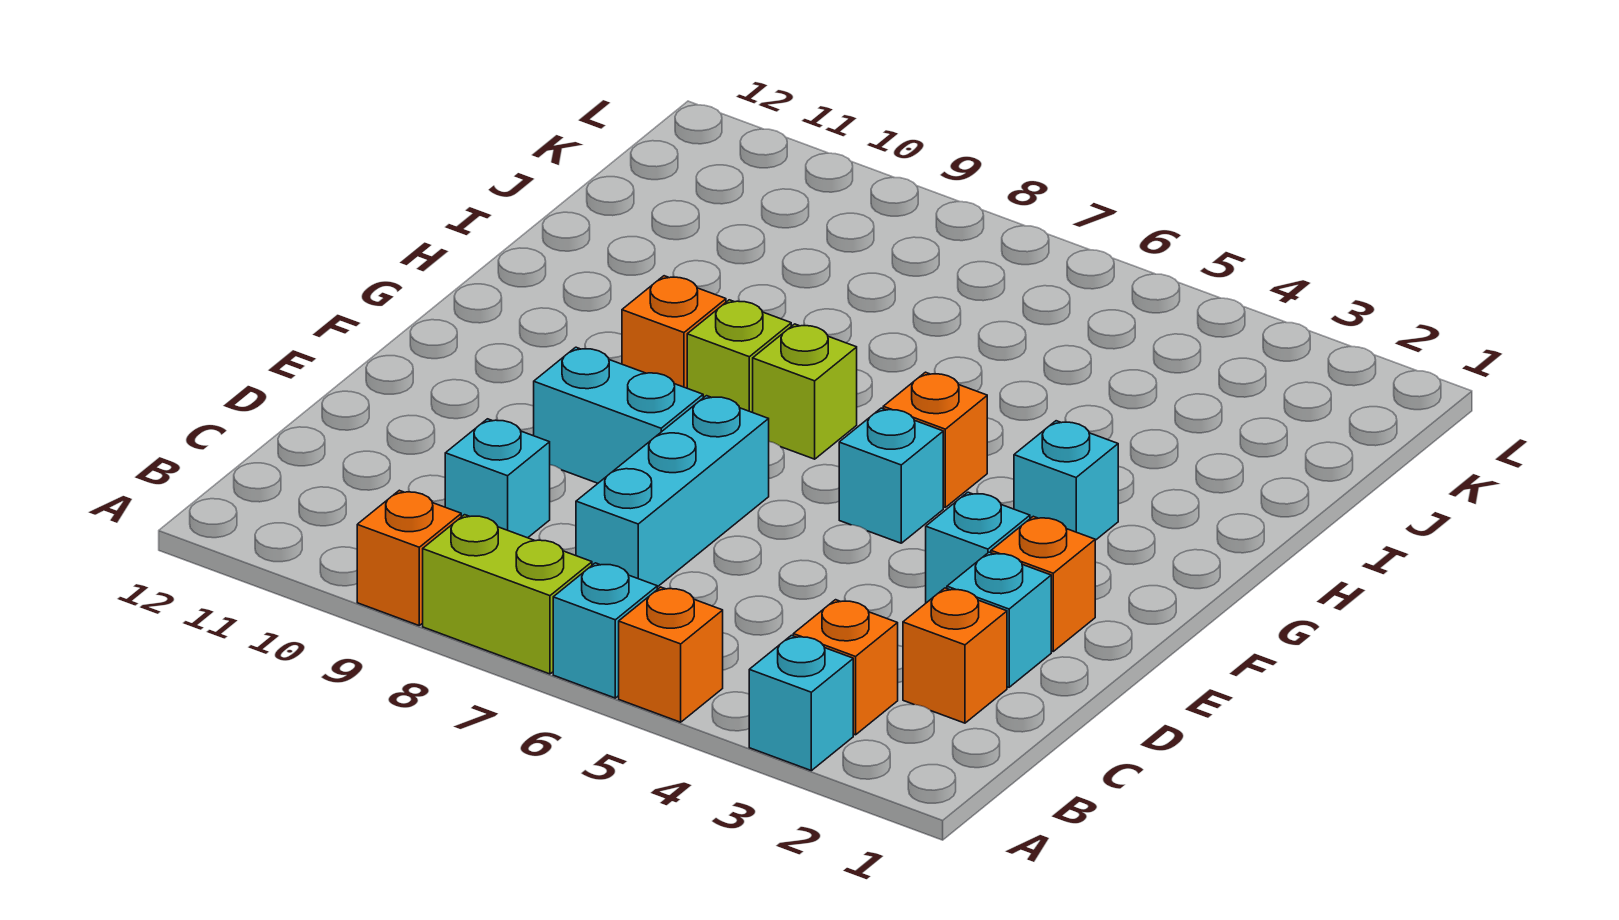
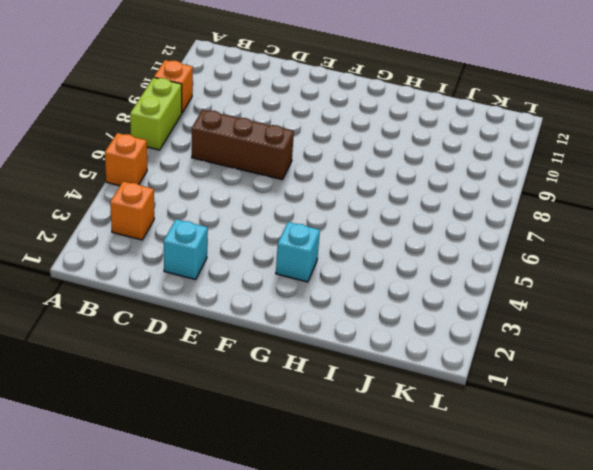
brown 1x3 brick [192,110,294,180] -> cyan 1x3 brick [576,396,769,587]
none -> cyan 1x1 brick [749,635,853,771]
none -> cyan 1x1 brick [553,563,657,698]
none -> orange 1x1 brick [903,588,1007,723]

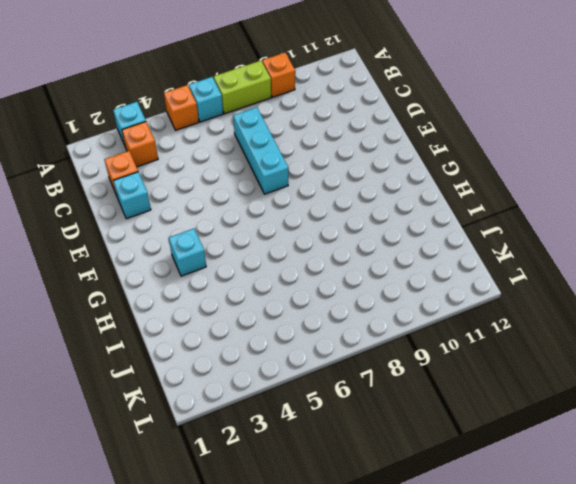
none -> cyan 1x1 brick [445,419,550,538]
none -> orange 1x1 brick [991,516,1095,651]
none -> cyan 1x1 brick [926,492,1030,603]

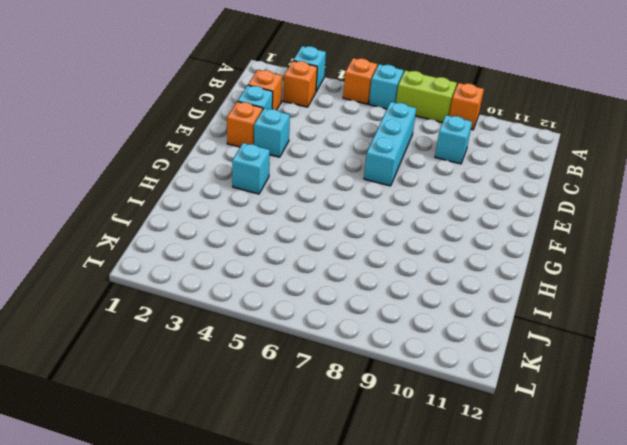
none -> cyan 1x2 brick [534,347,703,483]
none -> cyan 1x1 brick [839,408,943,543]
none -> orange 1x1 brick [883,372,987,507]

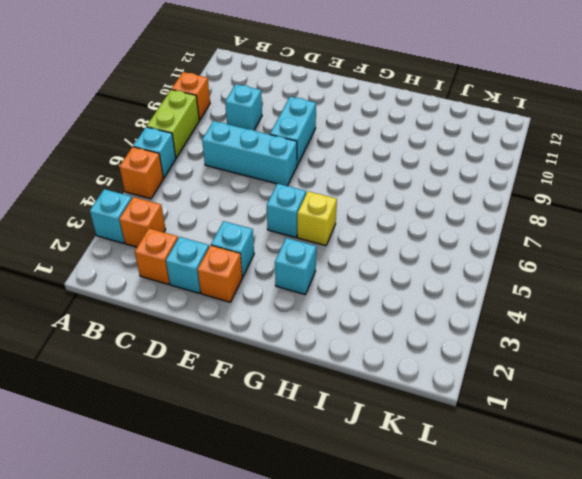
yellow 1x1 brick [297,191,337,246] -> orange 1x1 brick [883,372,987,507]
none -> lime 1x1 brick [753,324,857,459]
none -> lime 1x1 brick [687,300,791,412]
none -> orange 1x1 brick [622,276,726,388]

